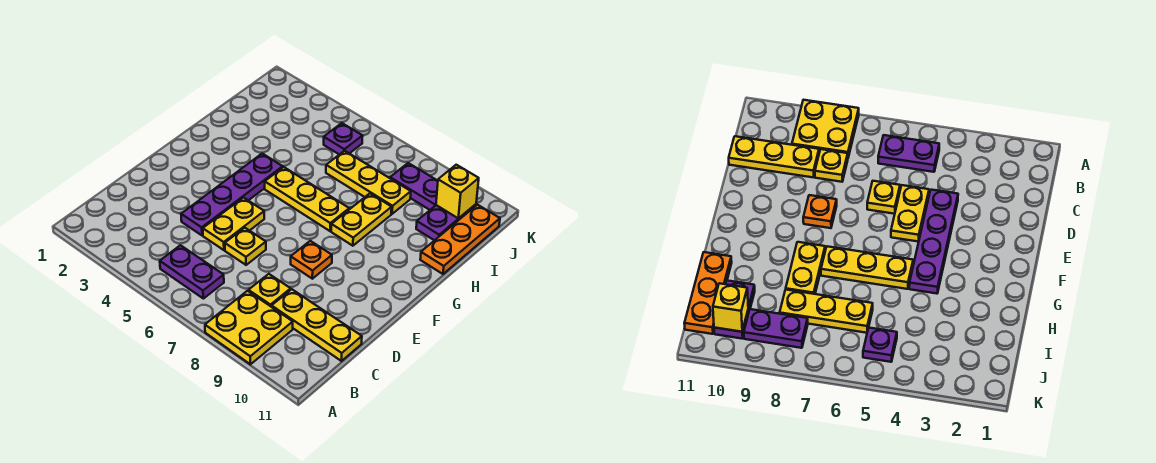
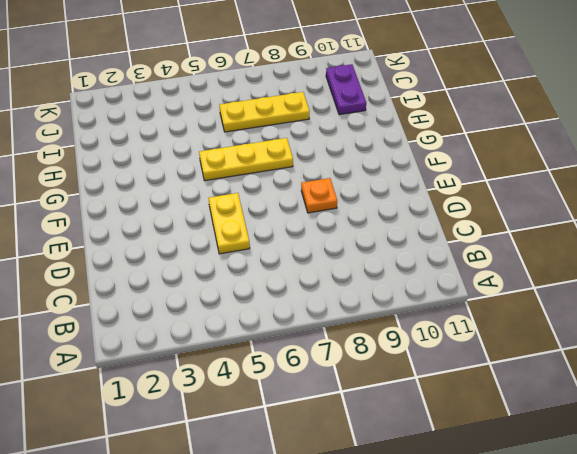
none -> yellow 2x2 plate [205,291,293,364]
none -> purple 1x2 plate [160,245,224,299]
none -> yellow 1x1 plate [249,274,291,307]

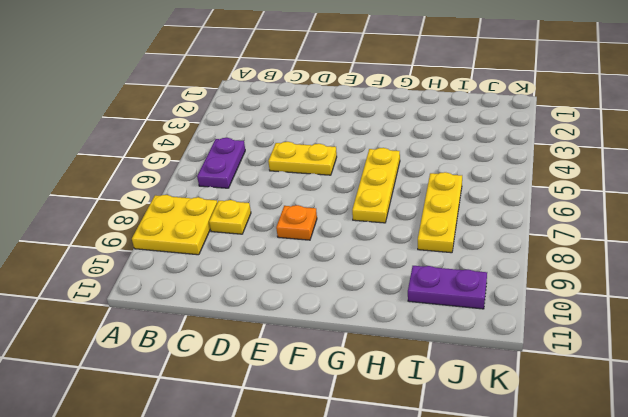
none -> yellow 1x3 plate [272,289,362,361]
none -> purple 1x4 plate [181,154,283,235]
none -> yellow 1x1 plate [225,228,266,265]

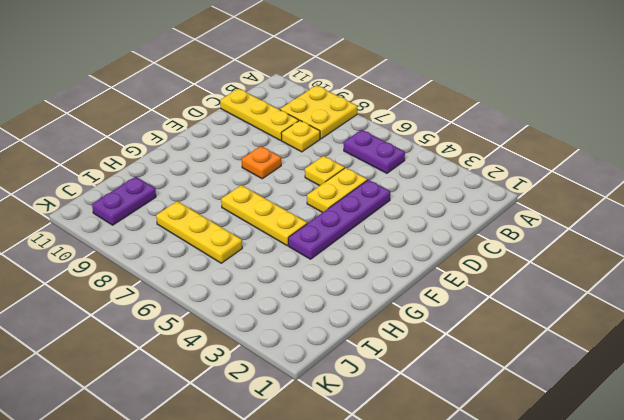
none -> yellow 1x2 plate [331,194,392,246]
none -> orange 1x3 plate [420,205,500,274]
none -> purple 1x1 plate [324,123,363,155]

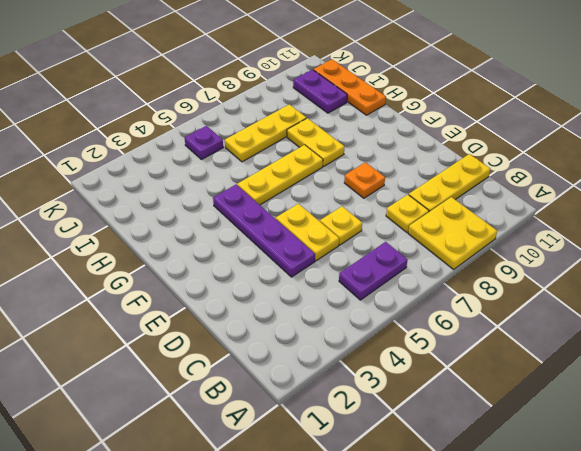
none -> purple 1x2 plate [390,163,438,210]
none -> yellow 1x1 brick [436,165,479,218]

